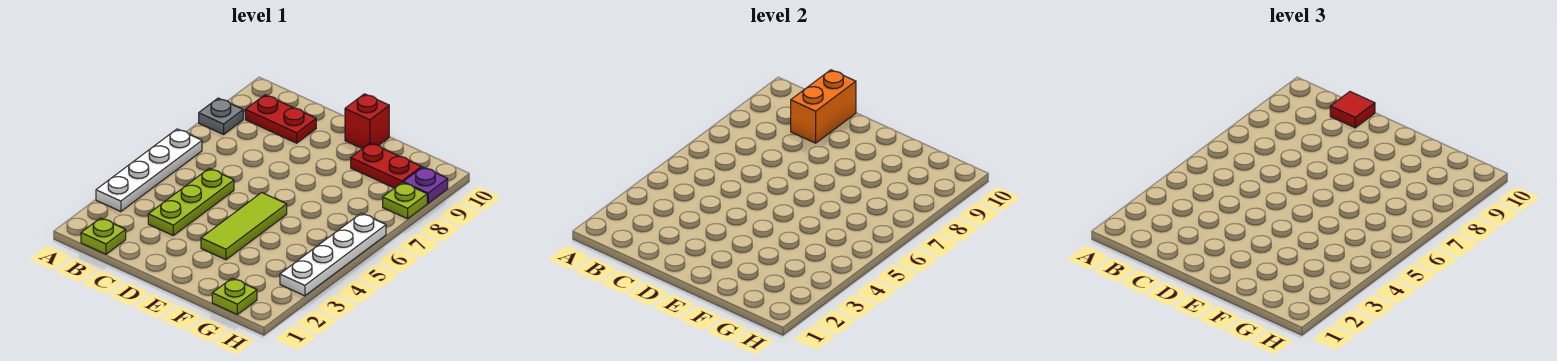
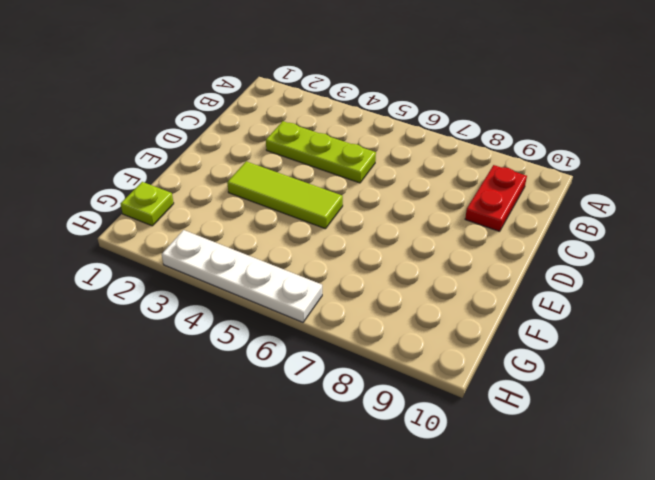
none -> white 1x4 plate [96,129,202,212]
none -> grey 1x1 plate [199,98,243,134]
none -> lime 1x1 plate [81,218,126,254]

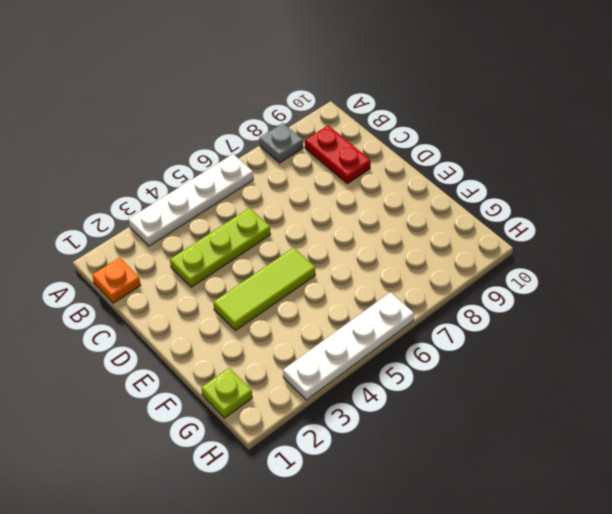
orange 1x1 plate [92,258,141,303] -> lime 1x1 plate [81,218,126,254]
none -> red 1x1 brick [345,94,389,149]
none -> red 1x2 plate [351,143,421,188]
none -> lime 1x1 plate [383,183,427,219]

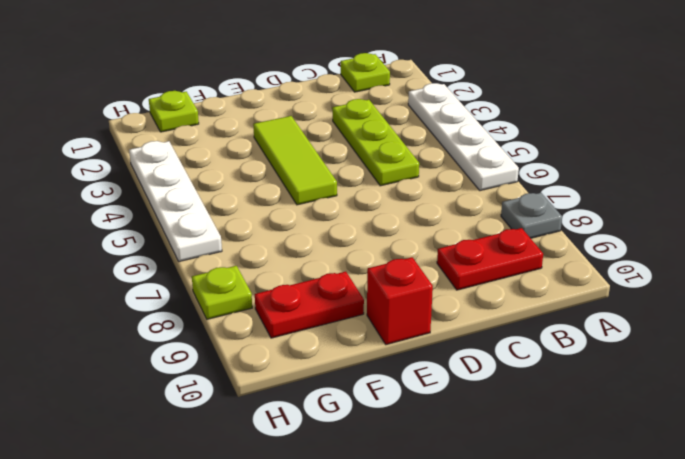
none -> purple 1x1 plate [403,167,448,203]
none -> orange 1x2 brick [791,70,856,143]
none -> red 1x1 tile [1330,92,1375,128]

